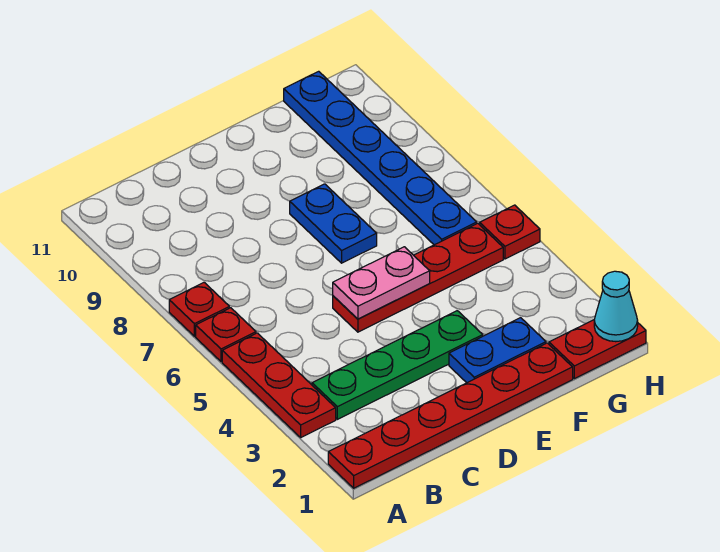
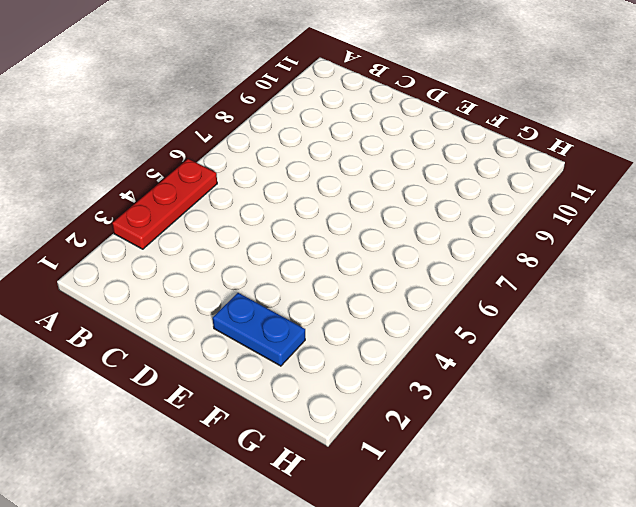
none -> red 1x6 plate [328,343,573,488]
none -> red 1x1 plate [196,308,256,362]
none -> red 1x1 plate [169,283,229,336]

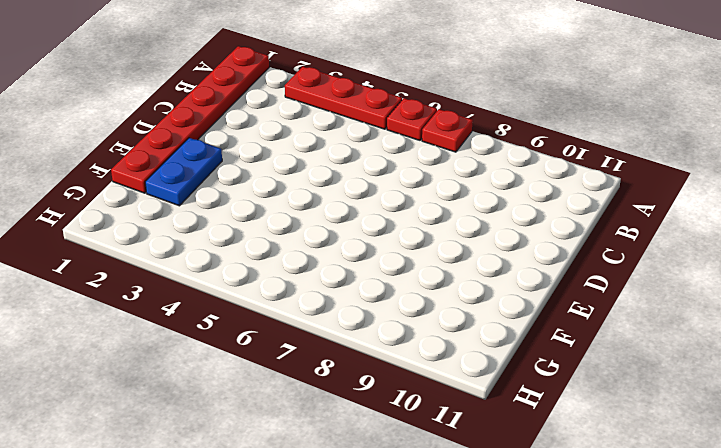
none -> green 1x4 plate [312,311,483,419]
none -> red 1x4 plate [333,223,503,332]
none -> blue 1x2 plate [290,184,377,263]

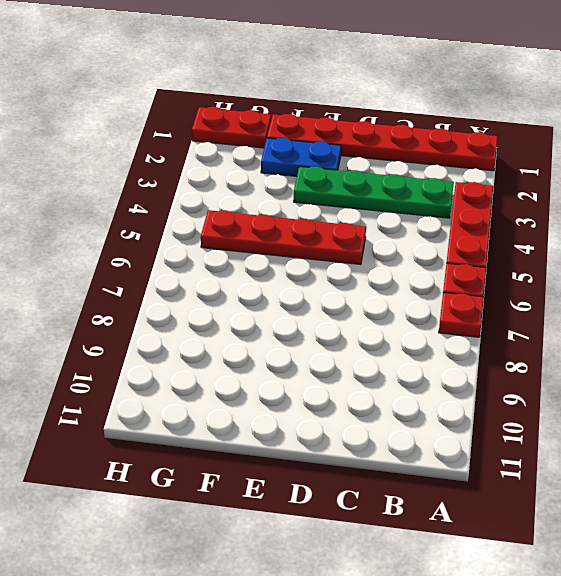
none -> blue 1x2 plate [290,184,377,263]
none -> blue 1x6 plate [284,71,477,245]
none -> red 1x1 plate [480,205,540,259]

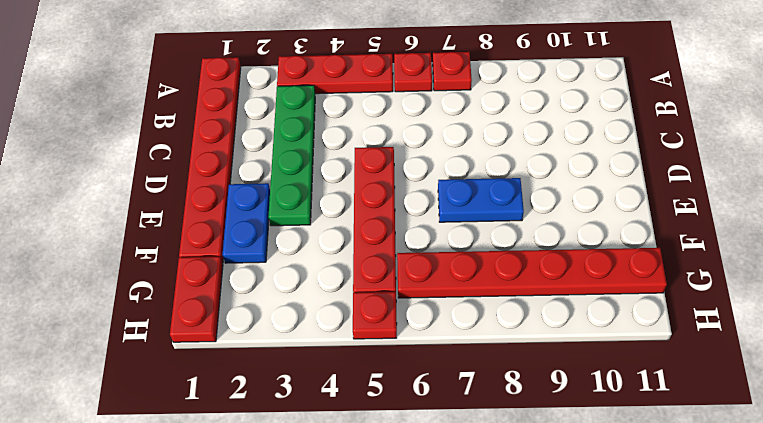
red 1x6 plate [397,248,667,298] -> blue 1x6 plate [284,71,477,245]
none -> pink 1x2 plate [333,247,430,319]
none -> cyan 1x1 cone [594,271,638,342]

